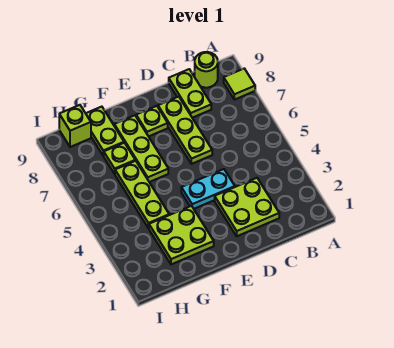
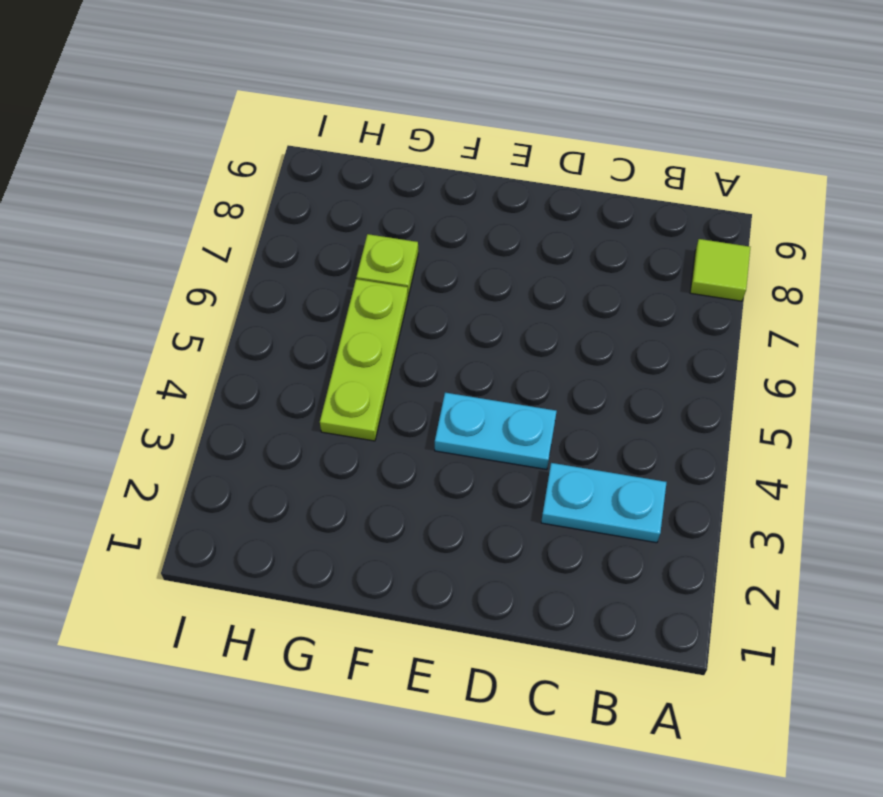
cyan 1x2 plate [541,463,667,543] -> lime 2x2 plate [215,178,279,236]
none -> lime 1x1 round brick [195,52,218,88]
none -> lime 1x2 plate [169,69,211,118]
none -> lime 1x3 plate [158,97,212,164]

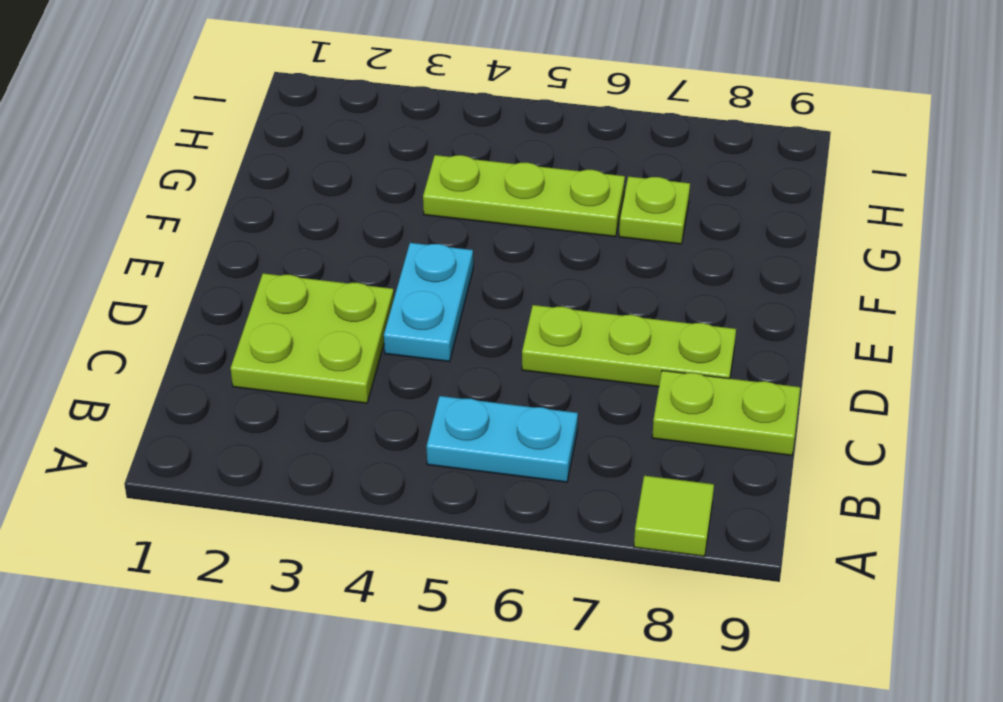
cyan 1x2 plate [427,396,578,482] -> none
none -> lime 1x1 round brick [195,52,218,88]
none -> lime 1x1 plate [136,106,168,136]
none -> lime 2x2 plate [149,206,214,264]

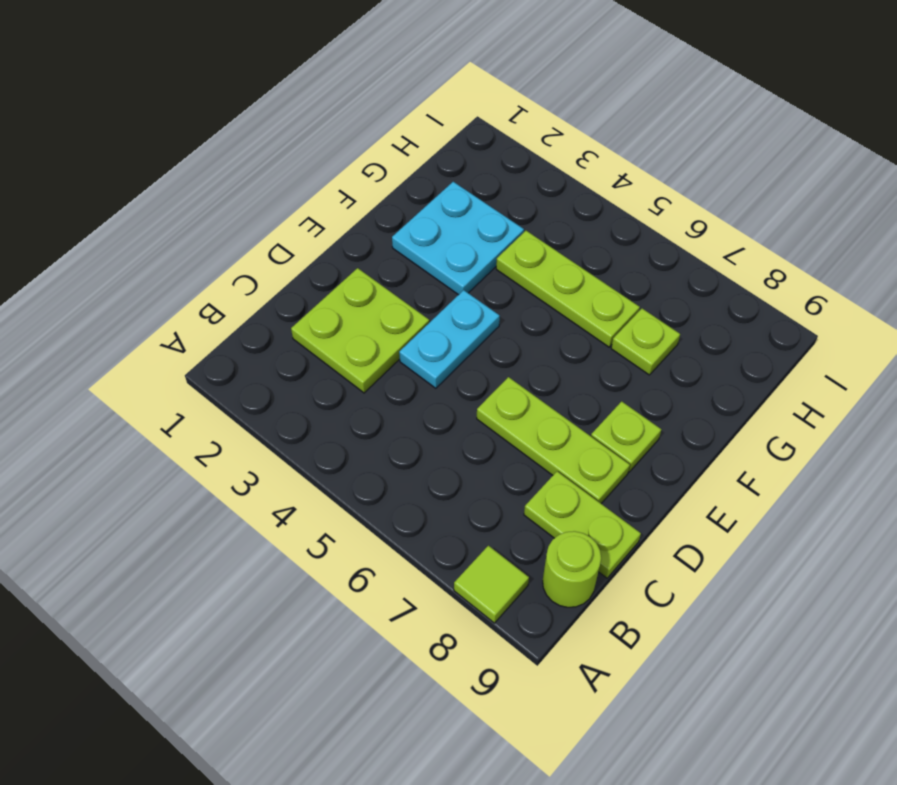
cyan 2x2 plate [392,182,524,295] -> lime 2x2 plate [149,206,214,264]
none -> lime 1x3 plate [114,115,168,182]
none -> lime 1x2 plate [86,107,124,156]
none -> lime 1x1 brick [59,105,91,147]

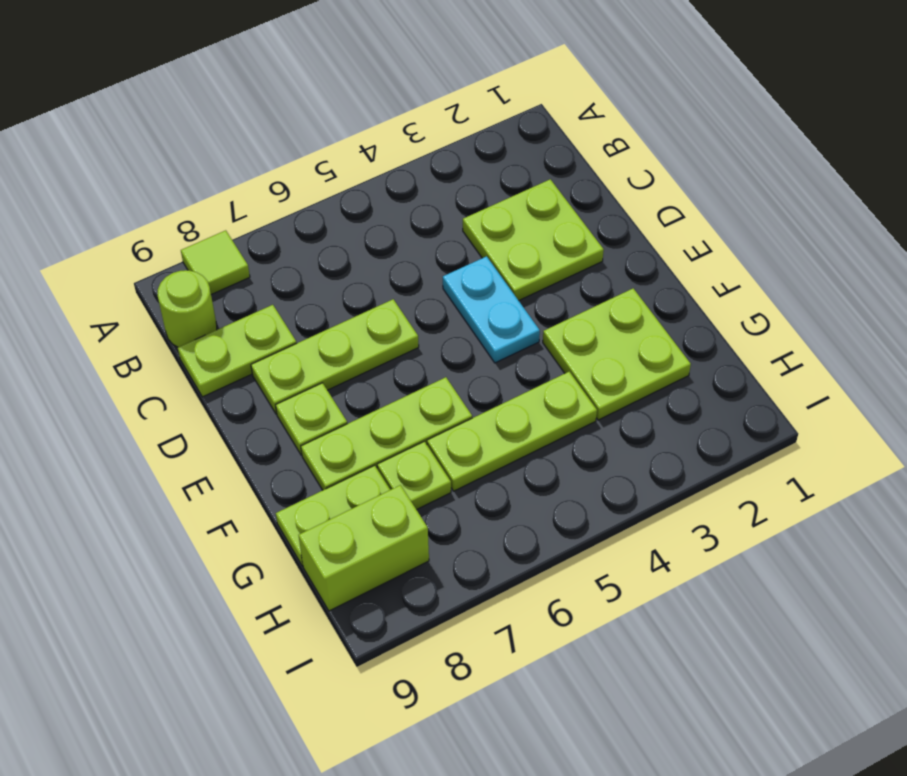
lime 1x2 brick [299,485,429,611] -> lime 1x1 brick [59,105,91,147]

